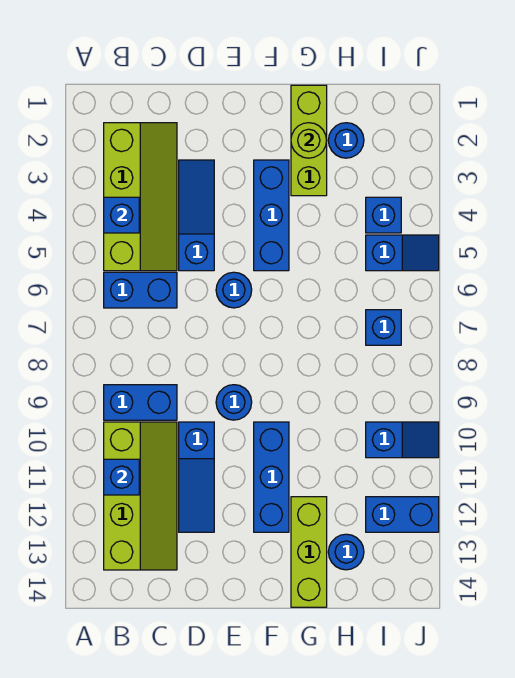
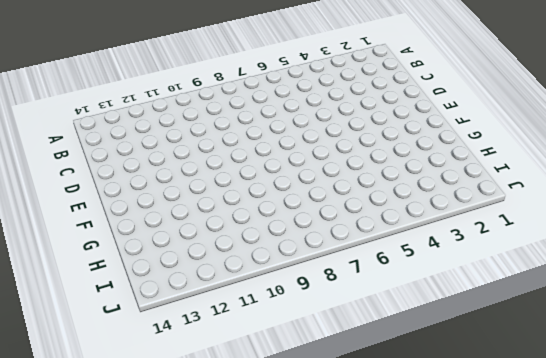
none -> lime 2x4 slope [104,123,177,271]
none -> blue 1x2 brick [104,272,177,308]
none -> blue 1x2 brick [104,385,177,420]

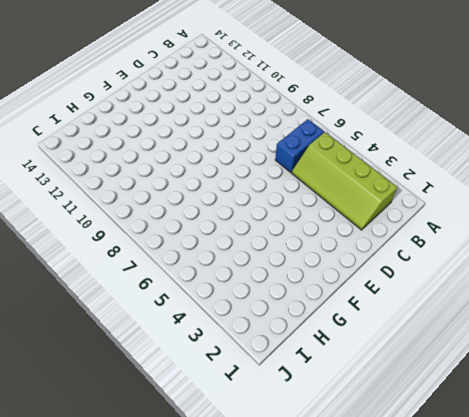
none -> blue 1x2 brick [104,385,177,420]
none -> lime 2x4 slope [104,422,177,570]
none -> blue 1x3 slope [179,160,214,271]

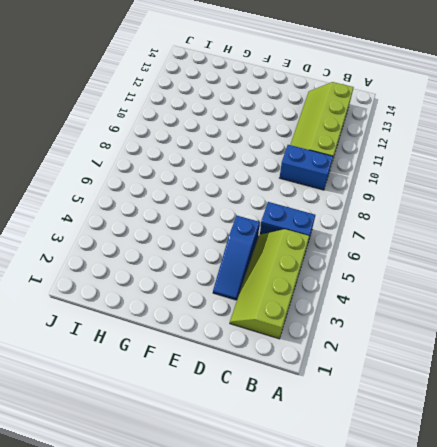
none -> blue 1x3 slope [179,422,214,532]
none -> blue 1x1 round brick [216,272,252,308]
none -> blue 1x1 round brick [216,385,252,420]

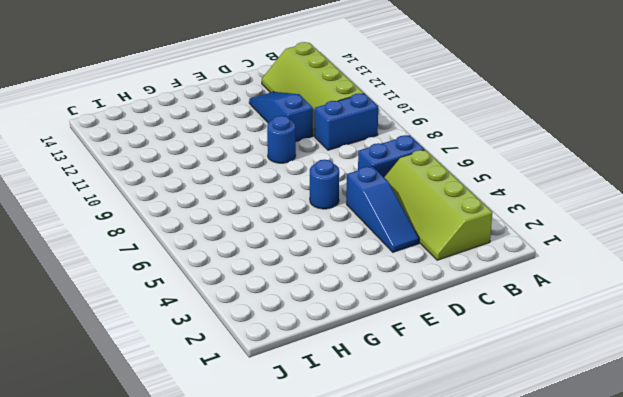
none -> blue 1x3 brick [254,160,289,271]
none -> blue 1x3 brick [254,422,289,532]
none -> lime 1x3 brick [291,85,327,196]

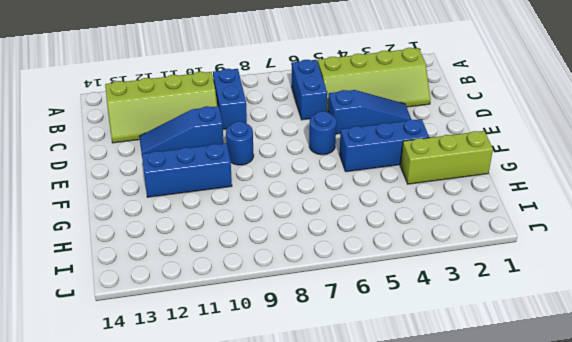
none -> lime 1x3 brick [291,497,327,607]
none -> blue 1x1 round brick [328,123,364,158]
none -> blue 1x1 round brick [328,534,364,570]

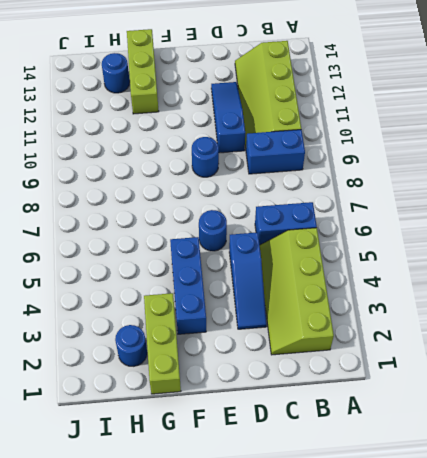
none -> blue 1x3 brick [254,422,289,532]
none -> blue 1x1 brick [366,197,401,233]
none -> blue 1x2 slope [366,235,439,271]

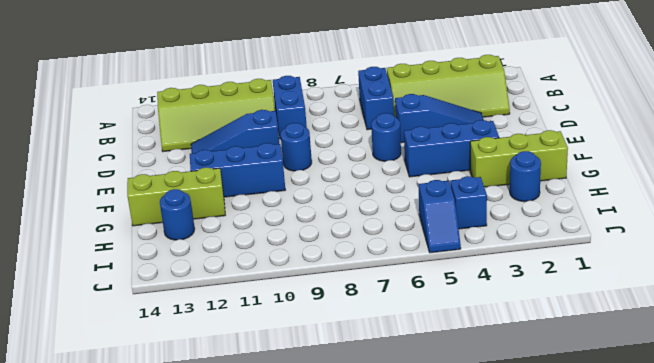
none -> blue 1x1 brick [366,310,401,345]
none -> blue 1x2 slope [366,422,439,458]
none -> blue 1x2 brick [366,497,439,532]

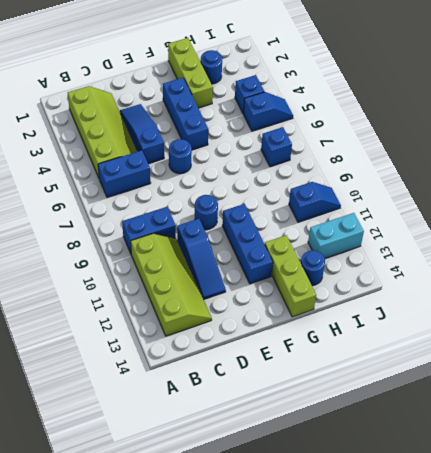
cyan 1x2 brick [308,213,364,258] -> blue 1x2 brick [366,497,439,532]
none -> blue 1x1 brick [104,197,139,233]
none -> blue 1x1 brick [104,459,139,495]
none -> lime 1x1 round brick [291,123,327,158]

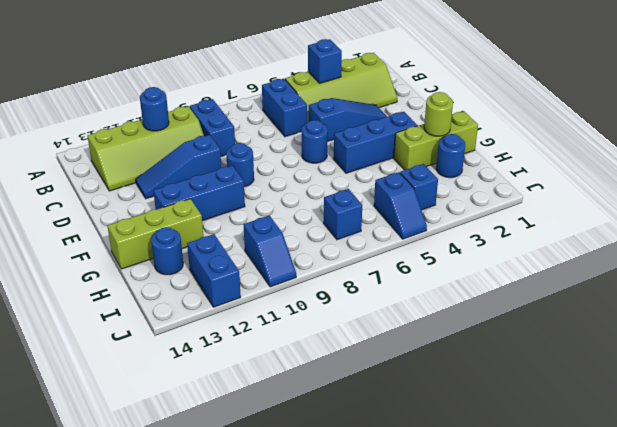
blue 1x1 round brick [140,87,169,131] -> blue 1x1 brick [104,459,139,495]

